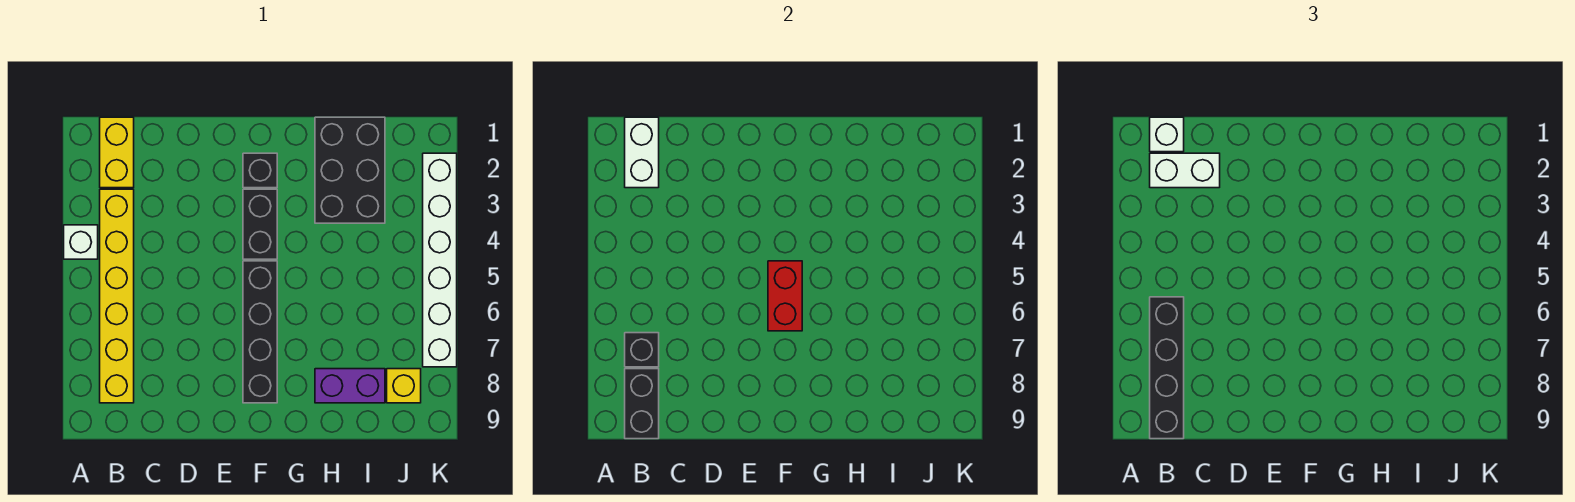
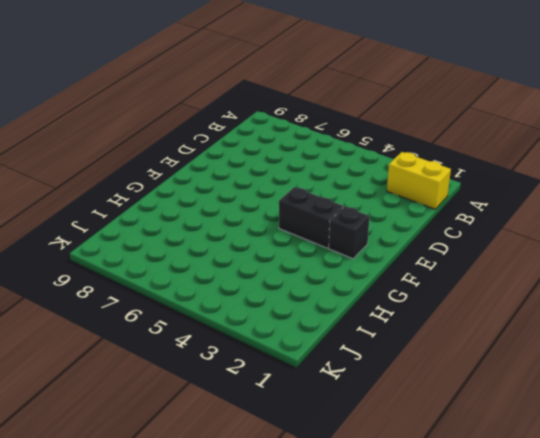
none -> white 1x1 brick [64,225,98,259]
none -> yellow 1x6 brick [100,189,134,403]
none -> black 1x4 brick [243,261,277,403]

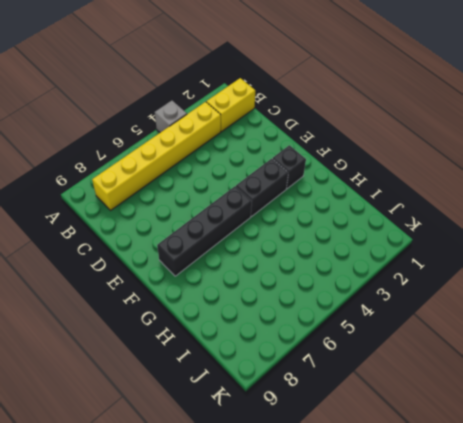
grey 1x1 brick [155,101,187,132] -> white 1x1 brick [64,225,98,259]
none -> black 2x3 brick [315,117,385,223]
none -> purple 1x2 brick [315,369,385,403]
none -> yellow 1x1 brick [387,369,421,403]

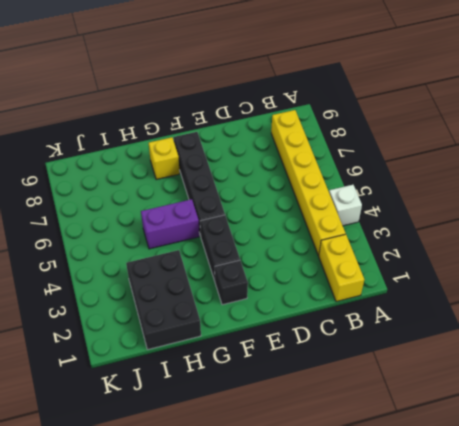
purple 1x2 brick [141,199,199,249] -> purple 1x2 brick moved to [315,369,385,403]
yellow 1x1 brick [149,137,180,180] -> yellow 1x1 brick moved to [387,369,421,403]
none -> white 1x6 brick [423,153,457,367]
none -> white 1x2 brick [625,117,659,188]
none -> black 1x1 brick [625,333,659,367]

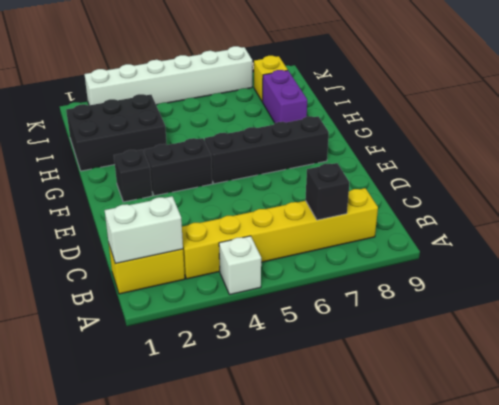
none -> black 1x2 brick [625,369,659,439]
none -> red 1x2 brick [768,261,802,331]
none -> white 1x1 brick [1150,117,1184,152]

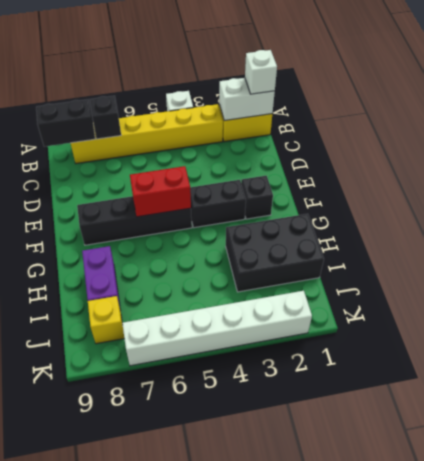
none -> white 1x2 brick [1150,153,1220,188]
none -> black 1x4 brick [1150,297,1184,439]

